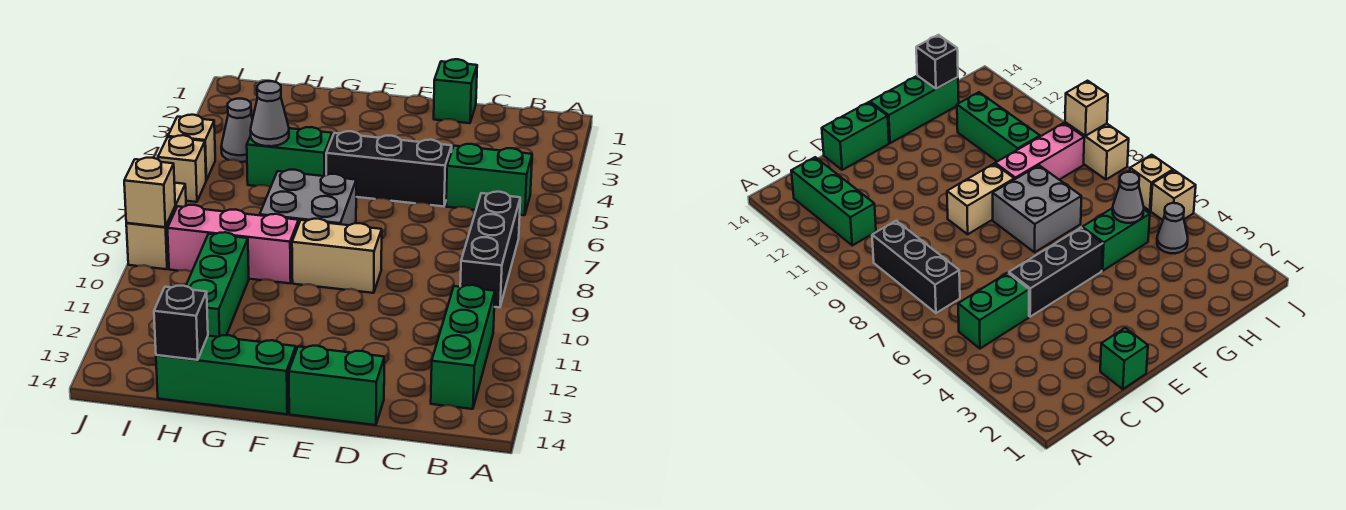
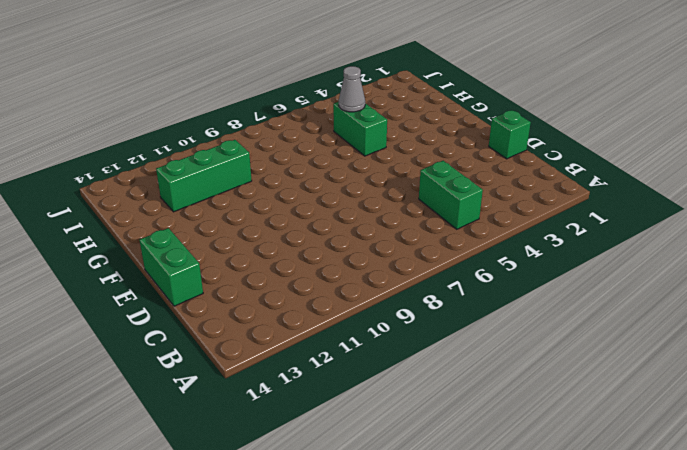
none -> black 1x3 brick [460,192,520,307]
none -> green 1x3 brick [431,285,495,409]
none -> black 1x3 brick [326,131,452,206]

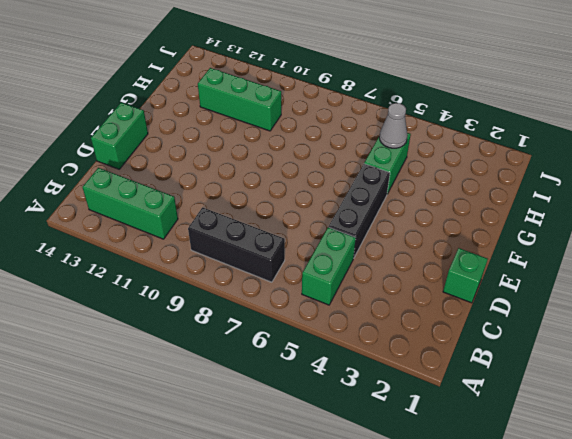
none -> tan 1x2 brick [292,219,382,293]
none -> grey 2x2 brick [260,170,356,225]
none -> green 1x3 brick [156,335,296,414]

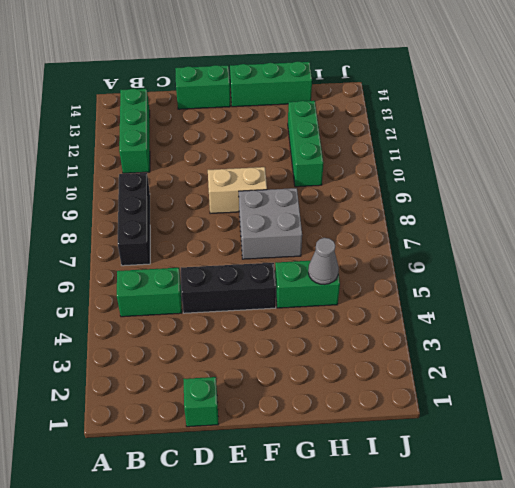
none -> pink 1x3 brick [167,205,299,283]
none -> grey 1x1 cone [221,99,253,162]
none -> tan 1x1 brick [168,115,215,180]

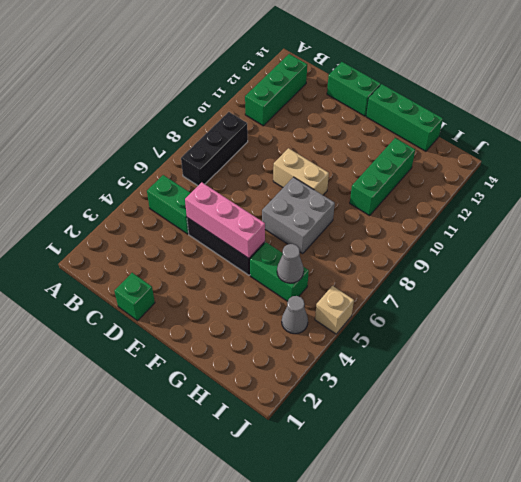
pink 1x3 brick [185,182,265,258] -> pink 1x3 brick moved to [167,205,299,283]
none -> tan 1x1 brick [158,135,206,202]
none -> tan 1x2 brick [126,183,186,269]
none -> black 1x1 brick [154,286,208,360]

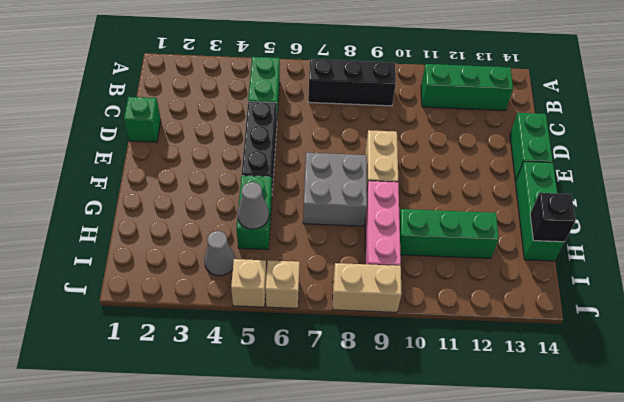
none -> tan 1x1 brick [124,158,175,227]

